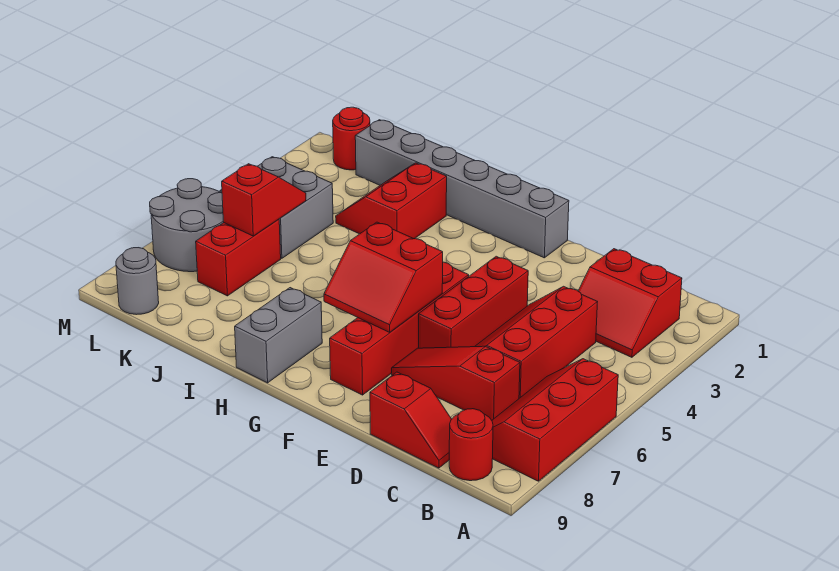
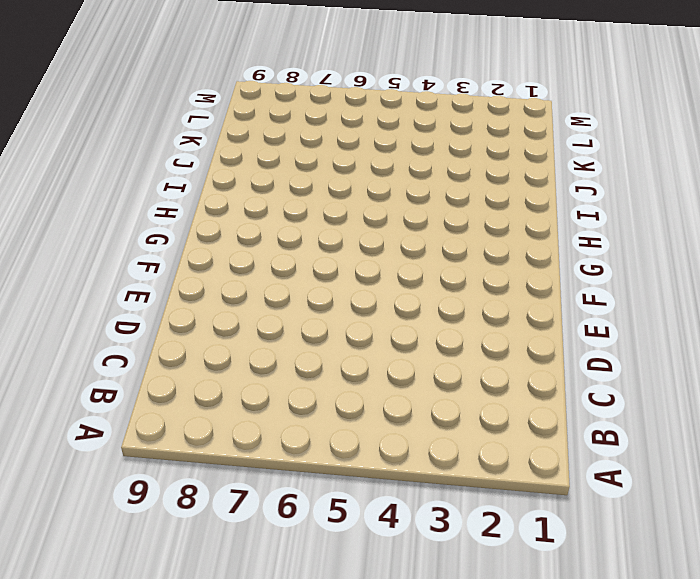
none -> red 2x3 slope [492,359,618,481]
none -> red 2x2 slope [578,249,682,357]
none -> red 1x1 round brick [449,409,493,481]

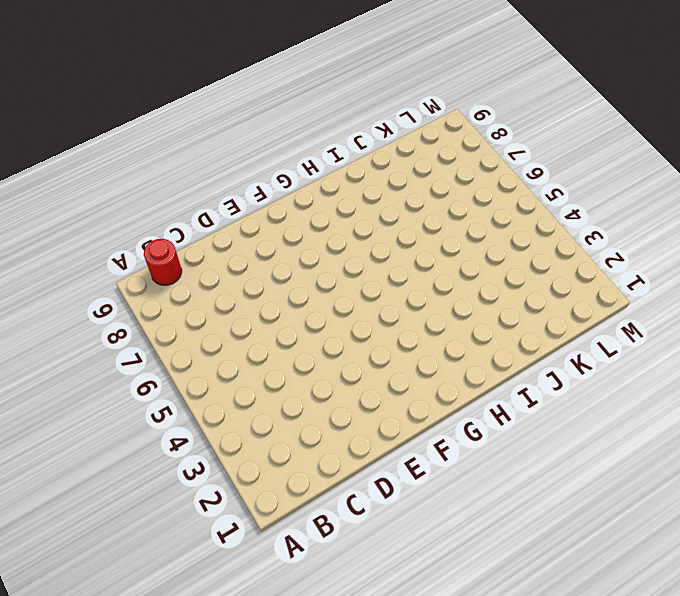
none -> red 2x3 slope [492,359,618,481]
none -> red 2x2 slope [578,249,682,357]
none -> red 2x3 slope [475,286,597,398]

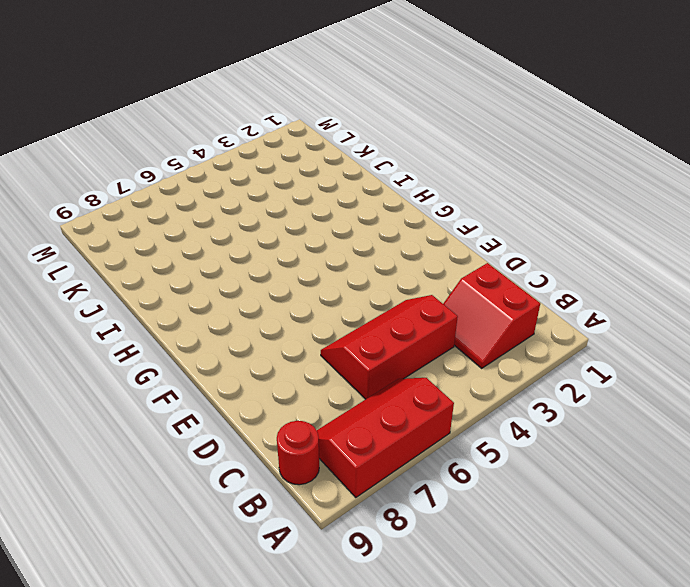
none -> red 1x3 slope [392,346,520,420]
none -> red 1x2 slope [370,372,451,468]
none -> red 1x3 brick [419,256,528,348]

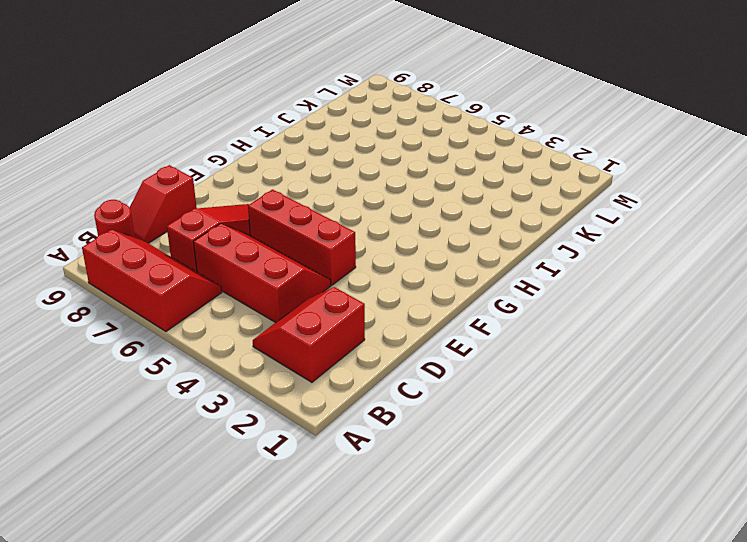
none -> grey 1x6 brick [355,120,569,258]
none -> red 1x4 brick [330,262,469,395]
none -> grey 1x2 brick [235,288,322,383]

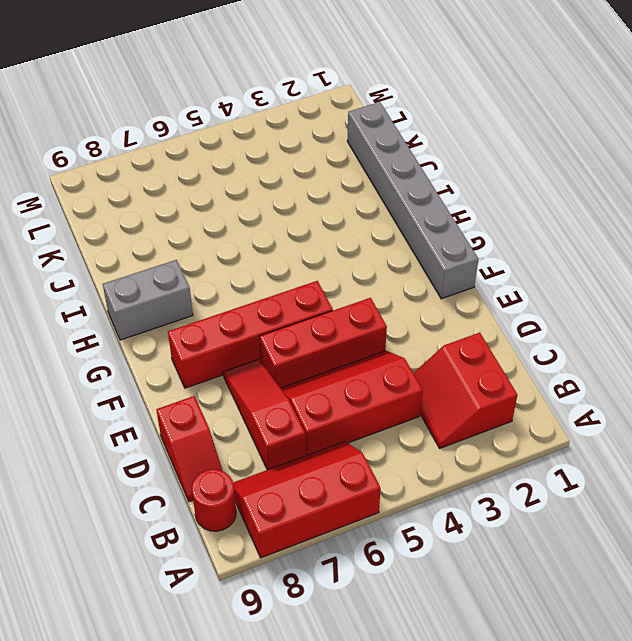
none -> red 2x2 slope [336,163,447,239]
none -> grey 2x2 brick [220,157,333,258]
none -> red 1x2 brick [196,219,281,296]

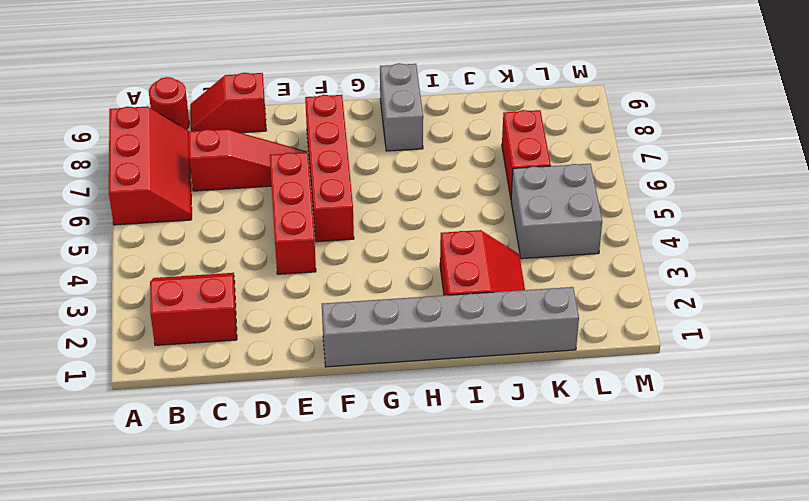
none -> red 2x3 slope [475,286,597,398]
none -> red 1x1 round brick [333,107,370,170]
none -> grey 2x2 round brick [150,179,224,272]

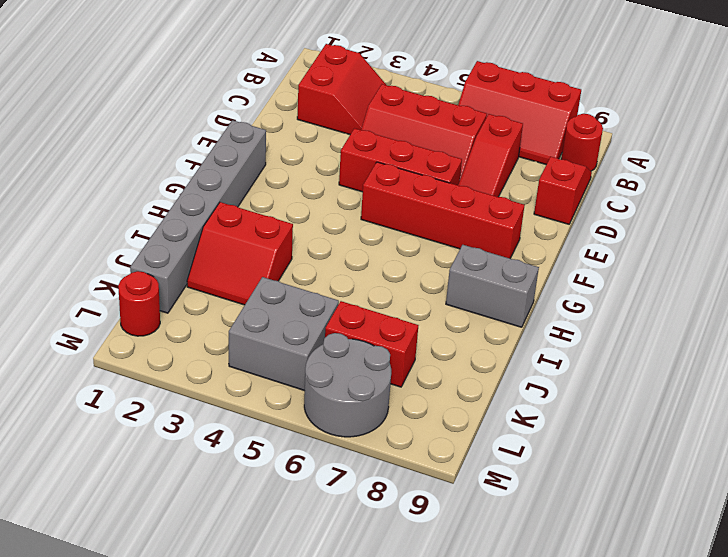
none -> grey 1x1 round brick [116,248,159,315]
none -> red 2x2 slope [324,222,443,332]
none -> red 1x2 slope [222,164,306,236]

